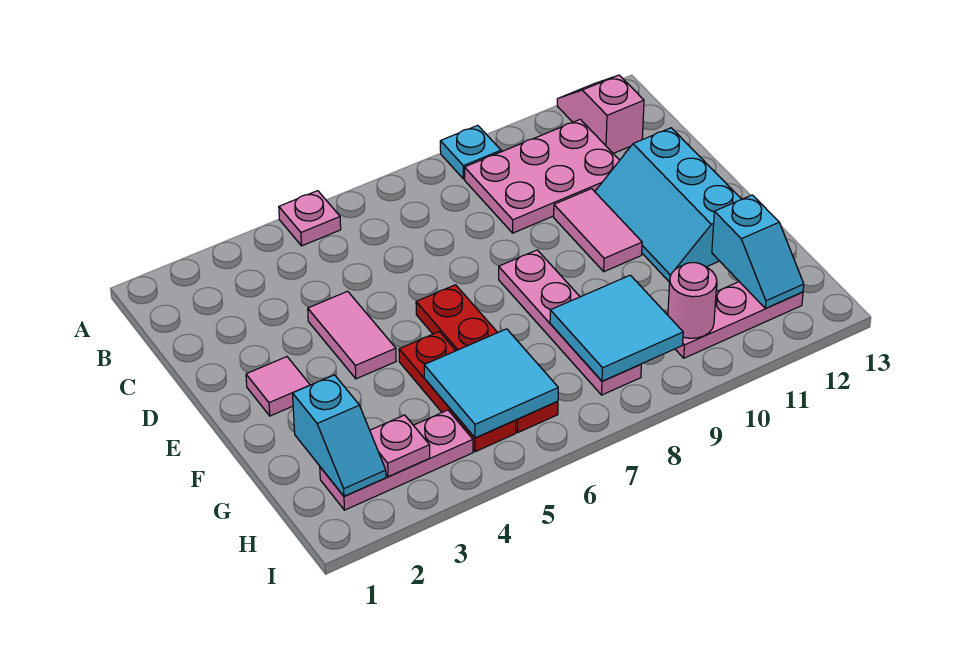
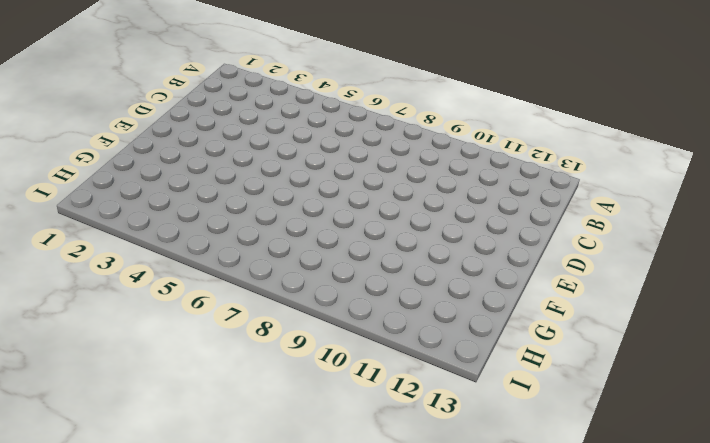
none -> pink 1x1 plate [279,191,341,246]
none -> cyan 1x1 plate [440,125,501,179]
none -> pink 1x2 slope [557,75,644,153]

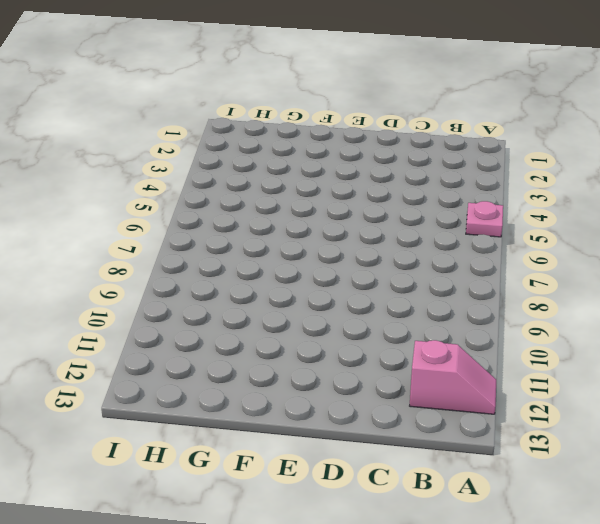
none -> cyan 1x1 plate [440,125,501,179]
none -> pink 2x3 plate [465,119,620,233]
none -> pink 1x2 tile [308,291,396,379]

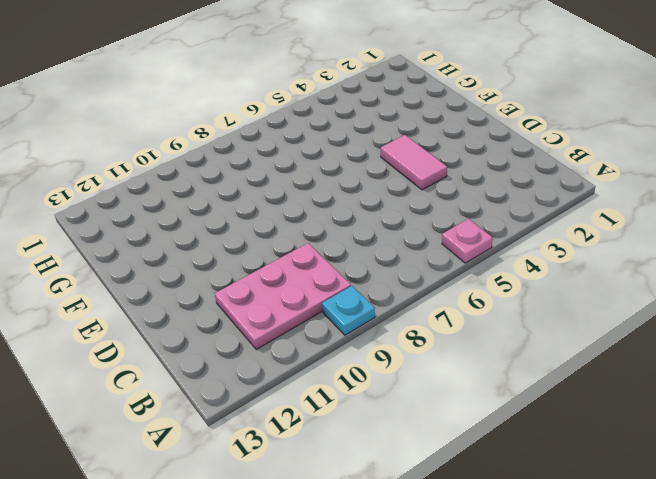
none -> pink 1x2 slope [557,75,644,153]
none -> pink 1x2 tile [554,189,642,272]
none -> cyan 2x3 slope [595,128,742,282]

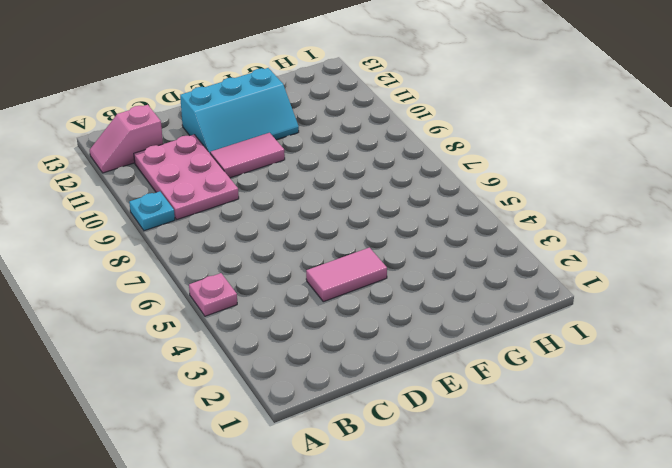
none -> pink 1x1 tile [246,357,310,416]
none -> red 1x4 plate [416,285,558,432]
none -> pink 1x4 plate [499,250,641,395]

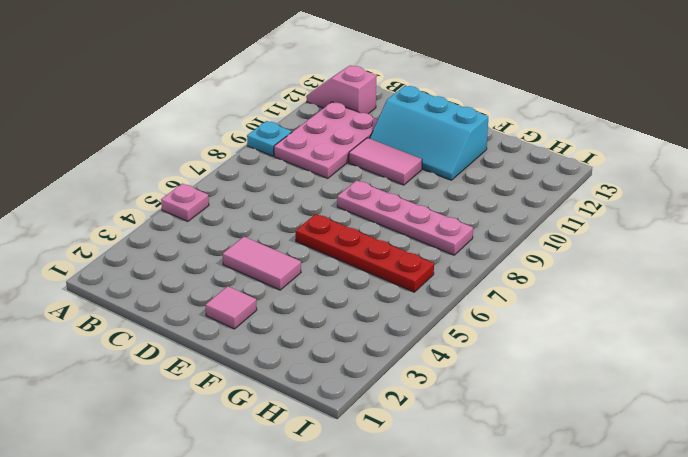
none -> red 1x3 plate [399,332,516,452]
none -> pink 1x3 plate [320,410,473,510]
none -> pink 1x3 plate [667,282,803,358]

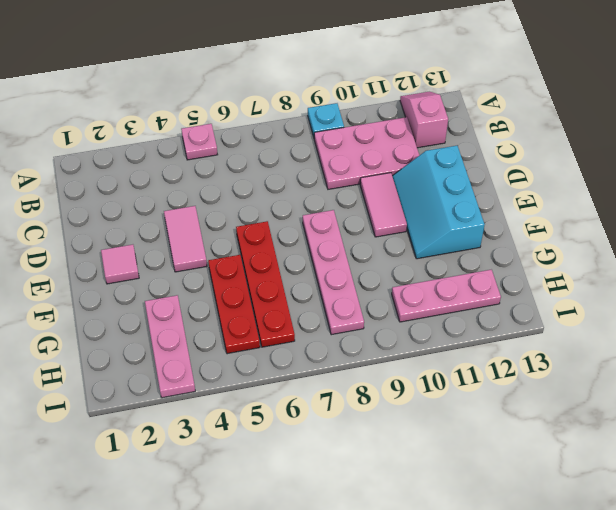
pink 1x3 plate [145,295,195,398] -> pink 1x3 plate turned to [320,410,473,510]
none -> cyan 1x2 slope [292,375,386,496]
none -> cyan 2x2 tile [424,329,558,438]
none -> cyan 2x2 tile [550,275,683,381]

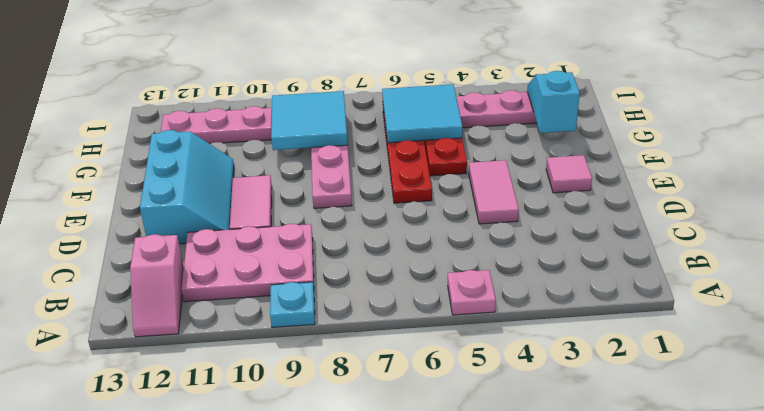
none -> cyan 1x2 slope [712,195,804,309]
none -> pink 1x1 plate [370,415,430,477]
none -> pink 1x1 round brick [668,263,717,338]

